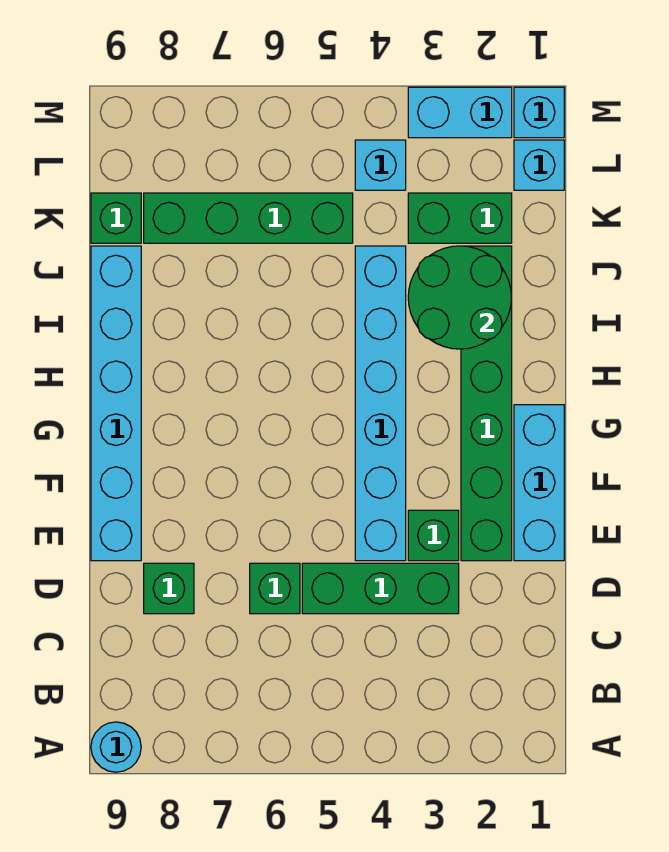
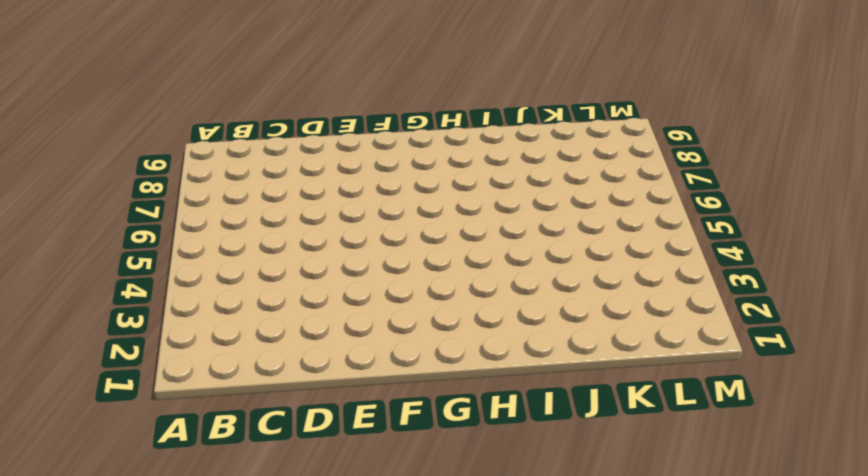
none -> cyan 1x1 round brick [91,722,141,772]
none -> green 1x3 brick [302,563,459,614]
none -> green 1x1 brick [250,563,300,614]

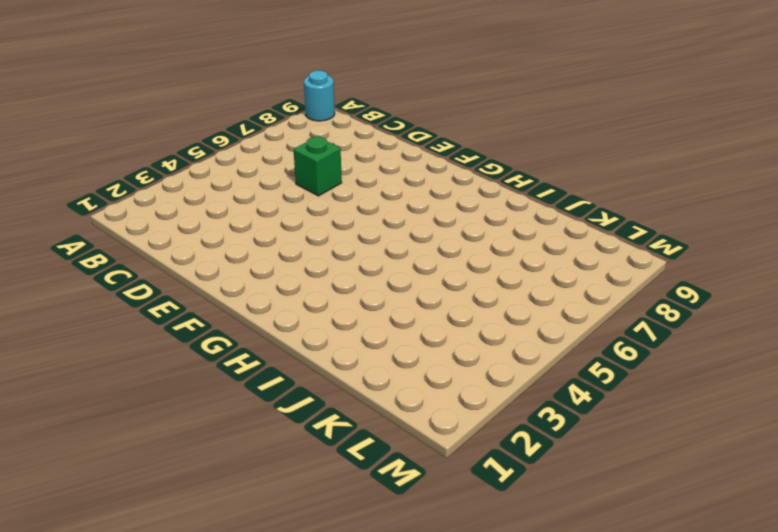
none -> green 1x3 brick [302,563,459,614]
none -> green 1x1 brick [144,563,194,614]
none -> cyan 1x3 brick [514,405,564,561]

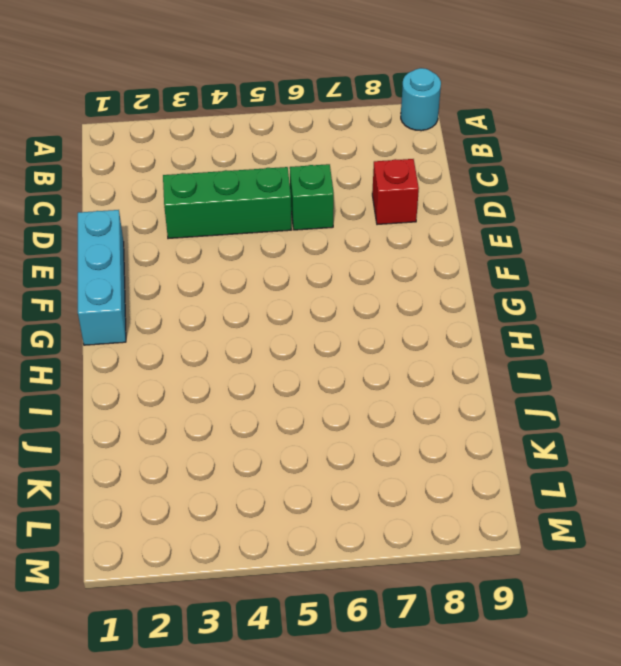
red 1x1 brick [372,159,419,225] -> green 1x1 brick [144,563,194,614]
none -> green 1x6 brick [461,246,512,561]
none -> green 1x1 brick [408,510,459,561]
none -> cyan 1x6 brick [355,246,406,561]

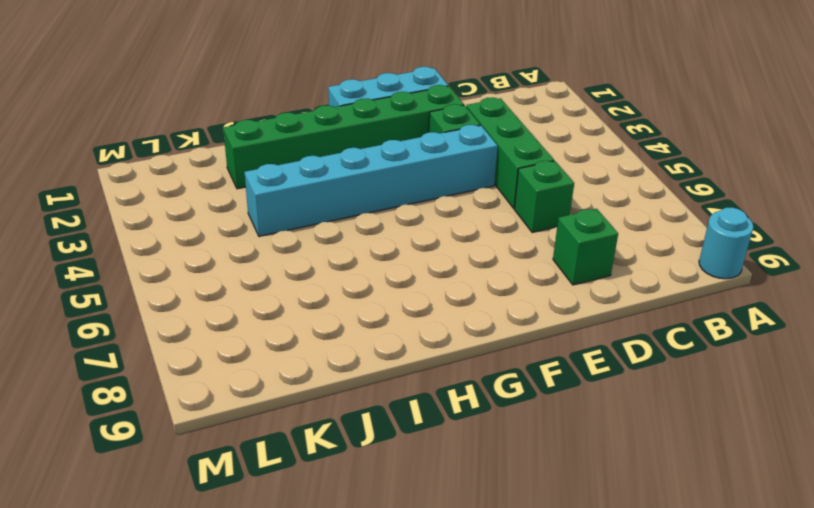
none -> cyan 1x6 brick [91,246,141,561]
none -> green 1x2 brick [408,193,512,243]
none -> green 1x4 brick [144,193,353,243]

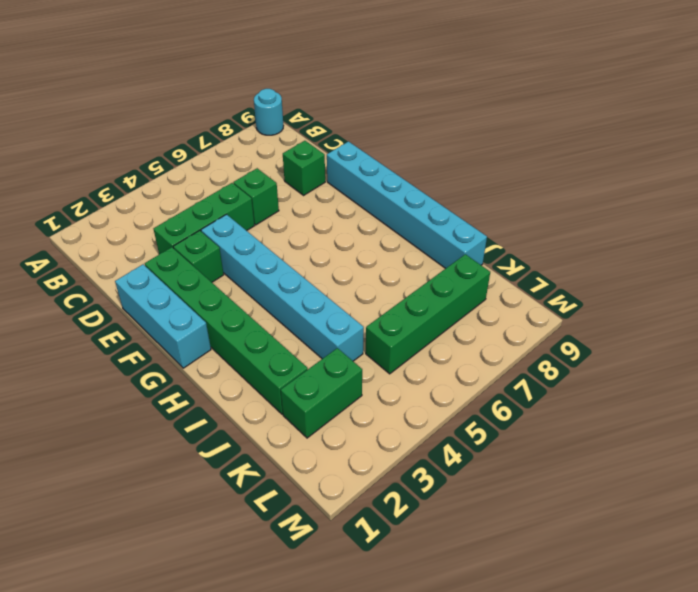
none -> green 1x1 brick [91,193,141,243]
none -> cyan 1x1 brick [514,140,564,190]
none -> cyan 1x1 brick [355,140,406,190]

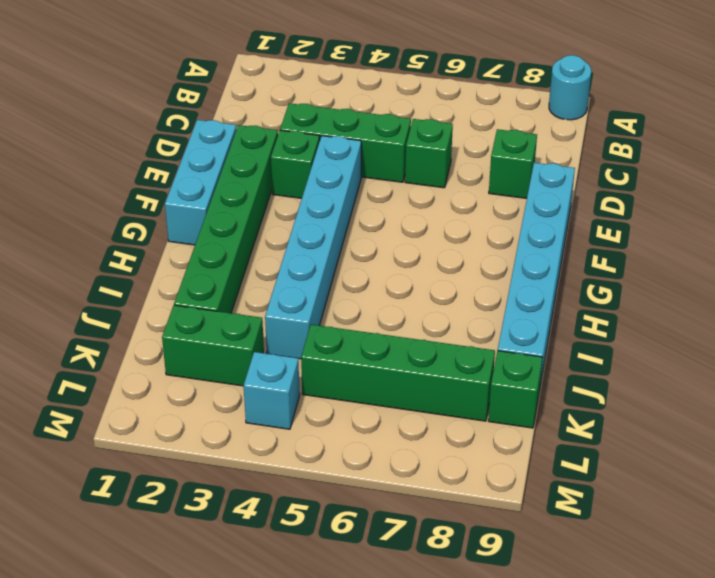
none -> cyan 1x1 brick [514,140,564,190]
none -> cyan 1x1 brick [514,87,564,138]
none -> cyan 1x2 brick [408,87,512,138]

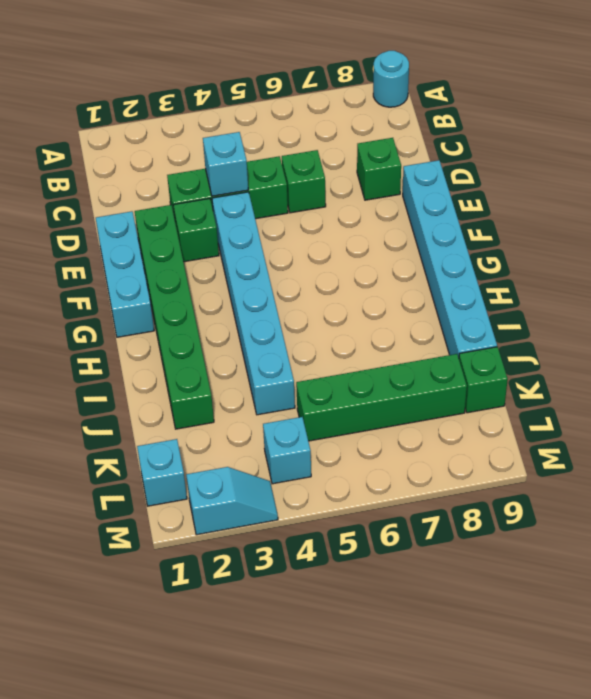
cyan 1x1 brick [203,132,248,196] -> cyan 1x1 brick moved to [514,87,564,138]
cyan 1x2 slope [186,467,278,535] -> cyan 1x2 brick [408,87,512,138]
none -> green 1x2 brick [408,193,512,243]
none -> green 2x2 round brick [408,246,512,349]

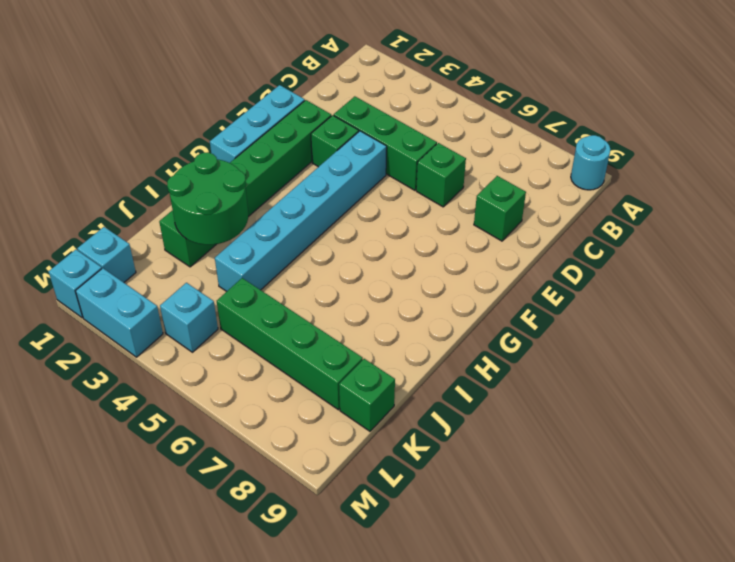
none -> cyan 1x6 brick [91,246,141,561]
none -> green 1x2 brick [408,193,512,243]

